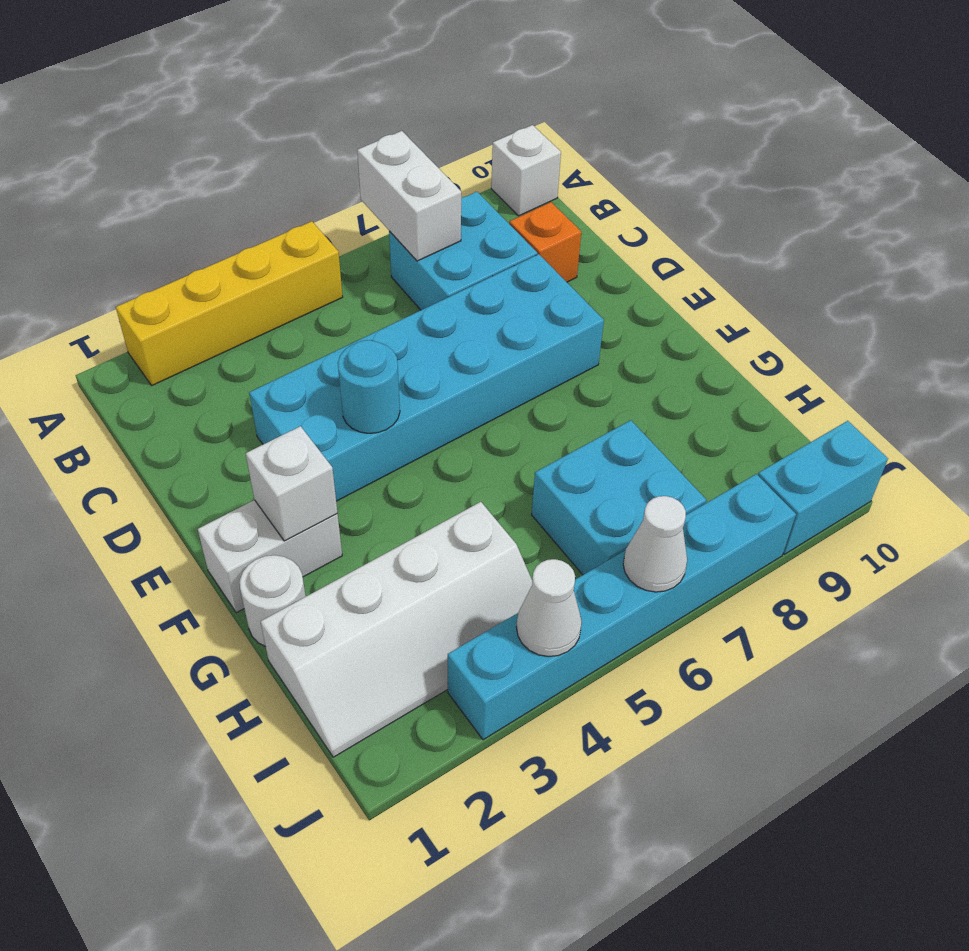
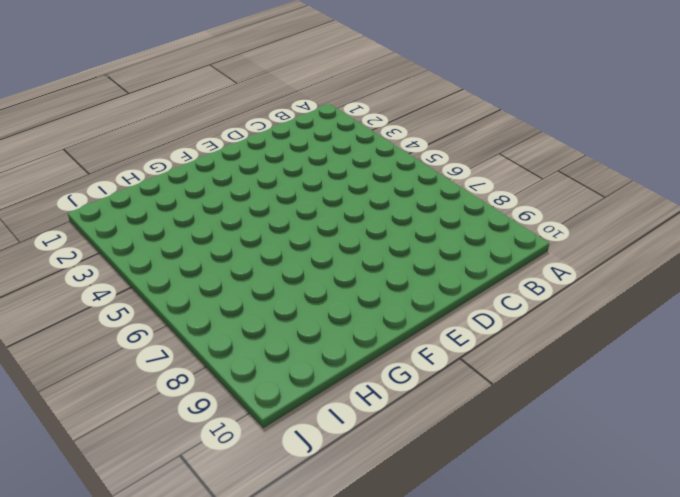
none -> yellow 1x4 brick [116,221,343,385]
none -> white 1x1 brick [491,125,561,216]
none -> cyan 2x2 brick [389,192,537,310]

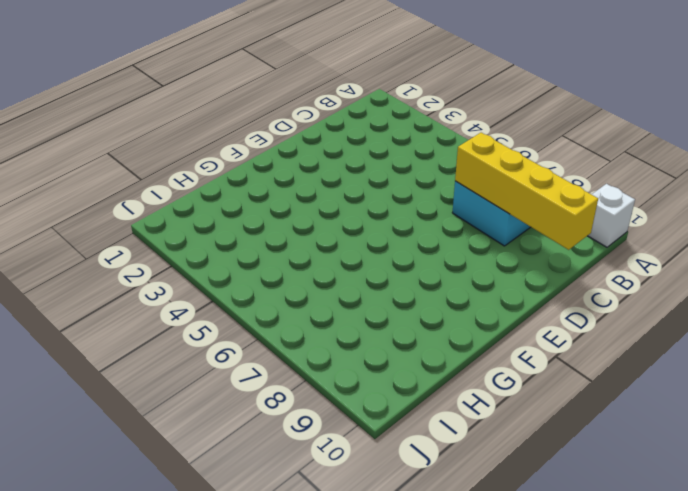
yellow 1x4 brick [455,133,598,250] -> yellow 1x4 brick moved to [116,221,343,385]
none -> orange 1x1 brick [509,202,581,282]
none -> cyan 2x6 brick [249,254,604,501]
none -> white 1x2 brick [198,500,342,613]

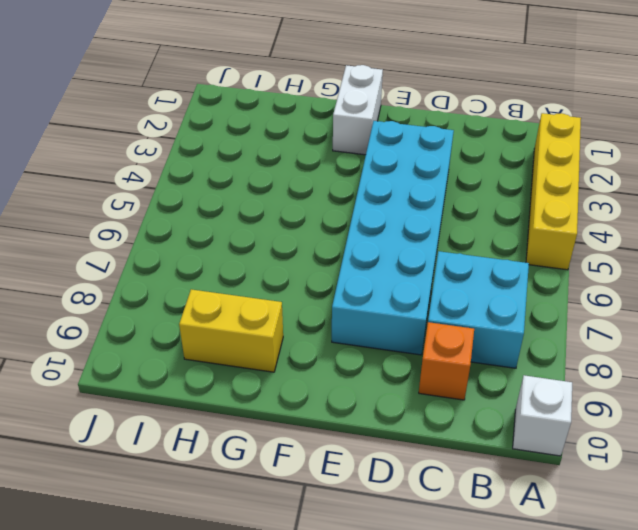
yellow 1x2 brick [179,289,283,372] -> none
none -> white 1x1 round brick [240,555,306,647]
none -> white 2x4 slope [260,502,532,757]
none -> cyan 2x2 brick [532,420,706,575]

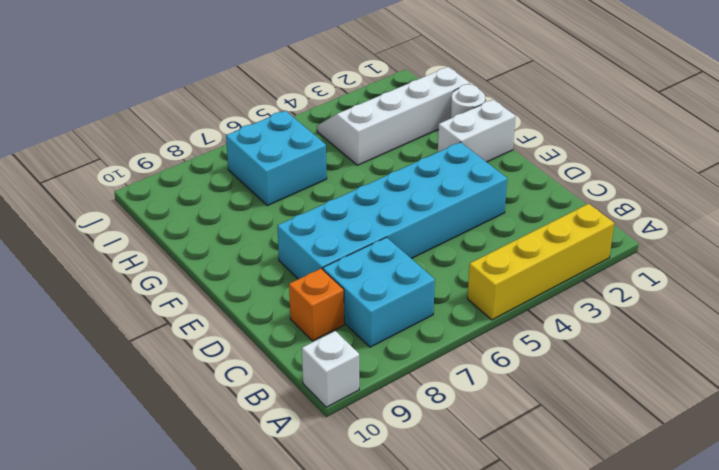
none -> cyan 1x6 brick [448,474,796,740]
none -> cyan 1x2 brick [758,421,888,554]
none -> white 1x2 brick [357,131,461,261]

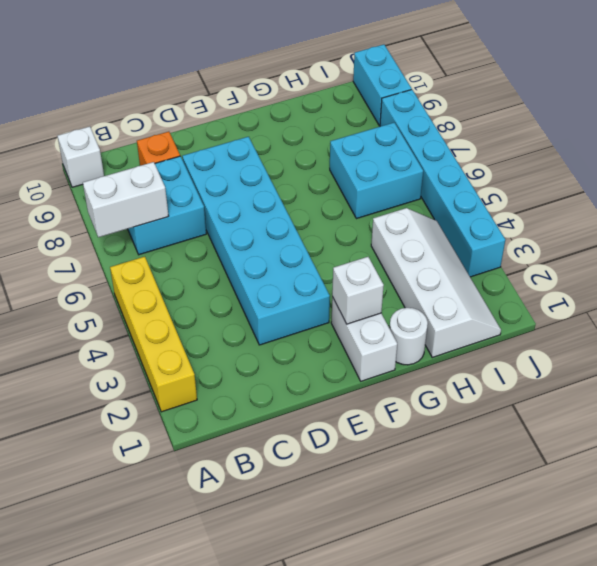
none -> cyan 1x1 round brick [338,340,400,433]
none -> white 1x1 cone [516,559,582,657]
none -> white 1x1 cone [623,496,687,592]

